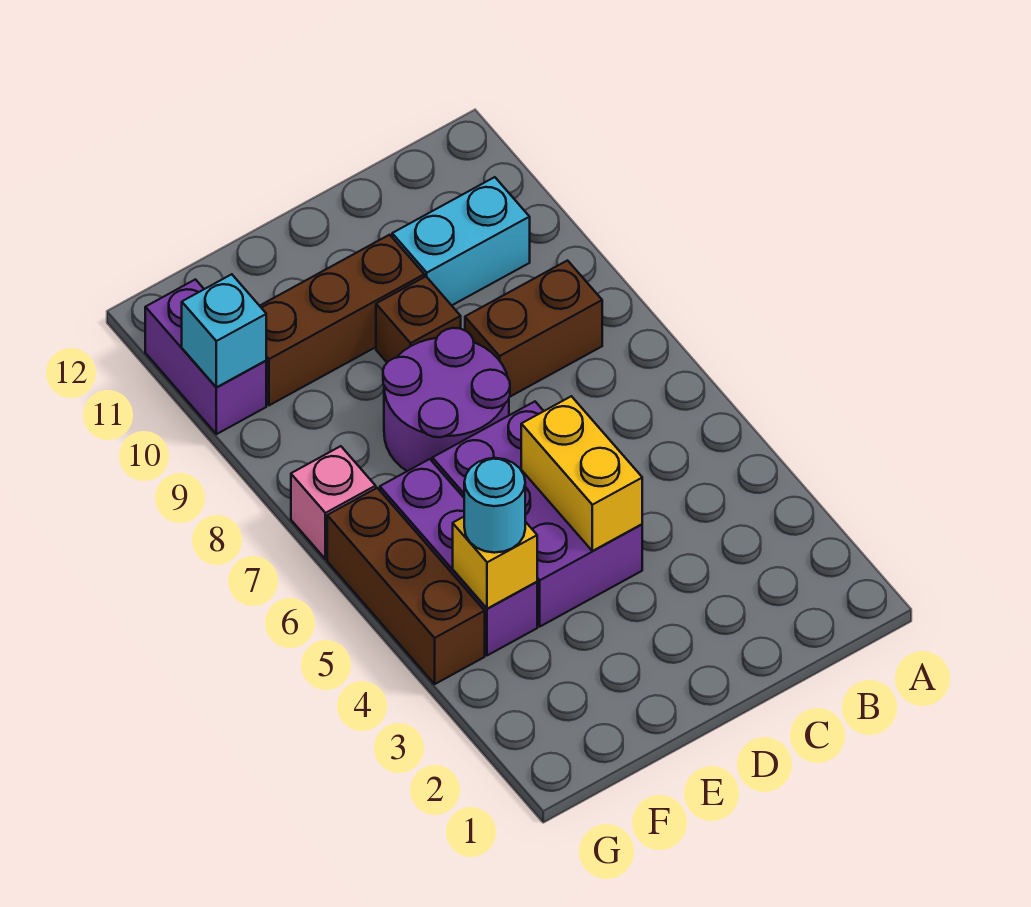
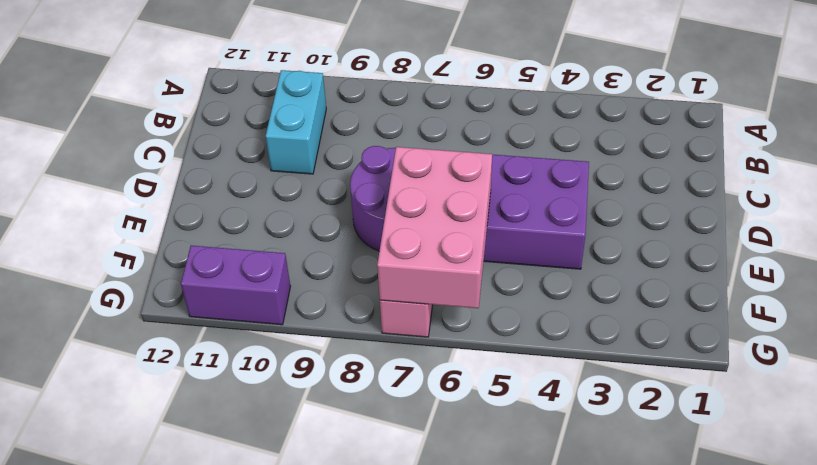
pink 2x3 brick [377,147,492,308] -> none
none -> brown 1x2 brick [465,261,602,397]
none -> brown 1x1 brick [376,277,461,362]
none -> brown 1x3 brick [260,235,424,405]

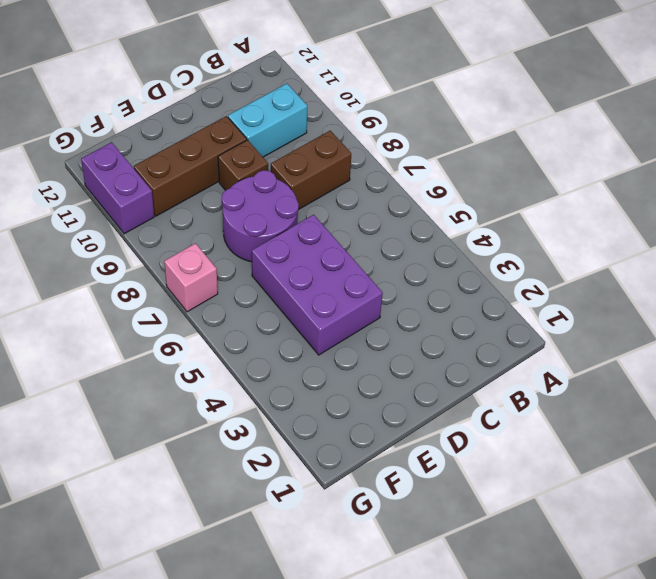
none -> purple 1x3 brick [380,459,537,655]
none -> brown 1x3 brick [327,488,485,684]
none -> yellow 1x2 brick [521,396,642,551]

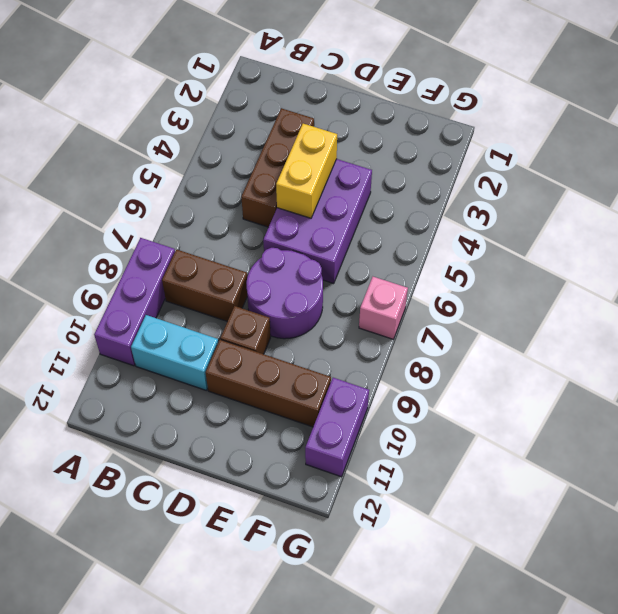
purple 1x3 brick [94,238,175,366] -> purple 1x3 brick moved to [380,459,537,655]
brown 1x3 brick [241,108,314,227] -> brown 1x3 brick moved to [327,488,485,684]
none -> yellow 1x1 brick [453,517,537,609]
none -> cyan 1x1 brick [182,274,266,388]
none -> cyan 1x1 round brick [464,458,525,553]

